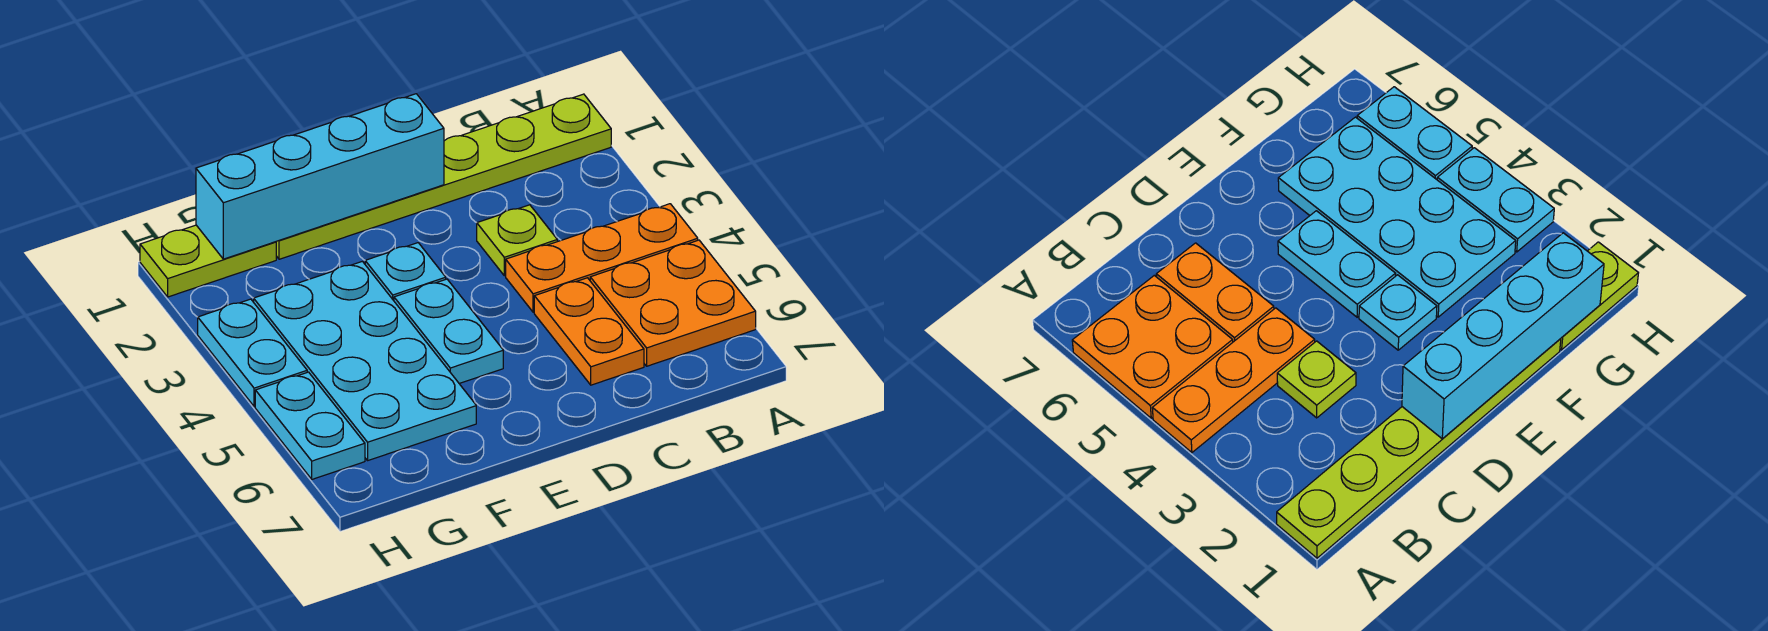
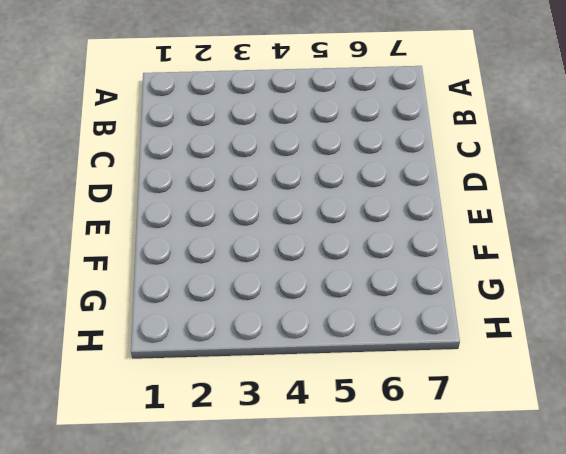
none -> lime 1x6 plate [276,94,611,259]
none -> orange 1x3 plate [506,204,698,312]
none -> orange 2x2 plate [590,240,756,366]

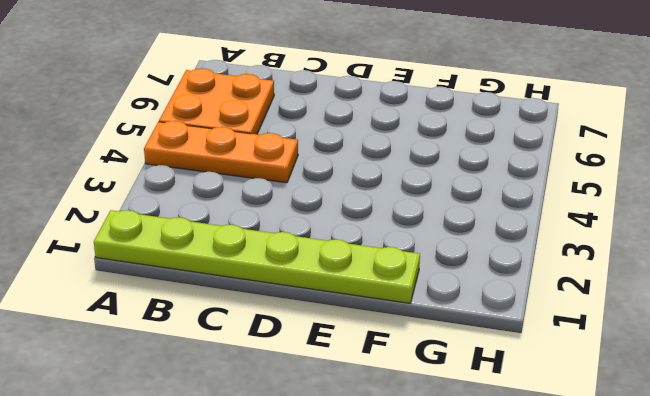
none -> lime 1x1 plate [477,205,557,276]
none -> orange 1x2 plate [534,278,644,385]
none -> cyan 1x1 plate [365,243,446,301]

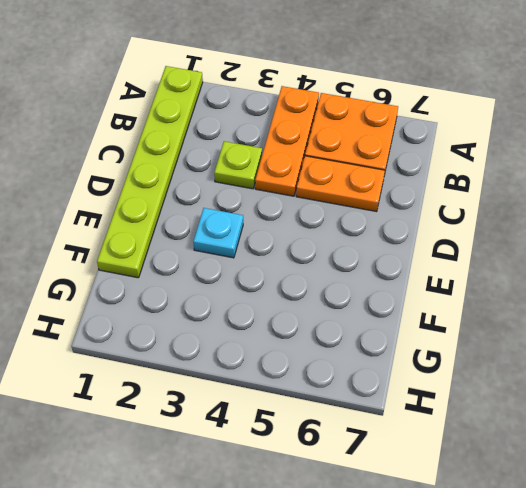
none -> cyan 1x2 plate [394,279,503,383]
none -> cyan 2x4 plate [254,261,476,460]
none -> lime 1x2 plate [140,225,276,297]

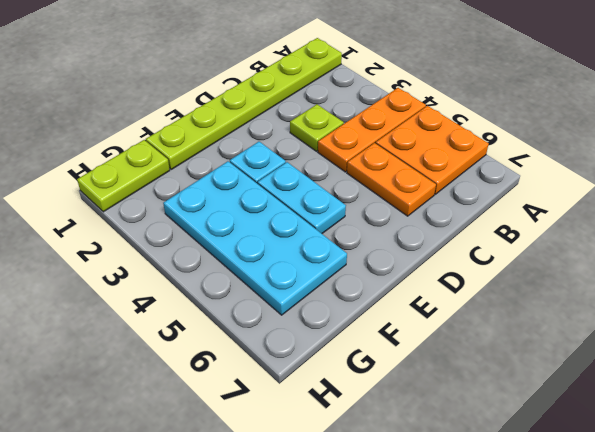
none -> cyan 1x2 plate [198,299,307,407]
none -> cyan 1x2 plate [255,372,365,479]
none -> cyan 1x4 brick [196,94,444,259]

